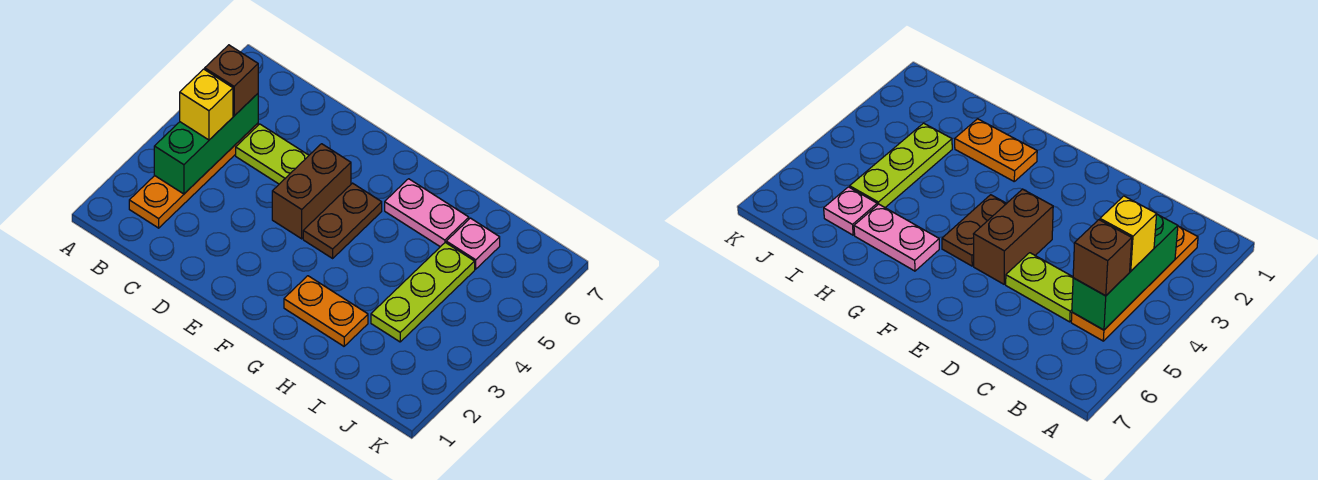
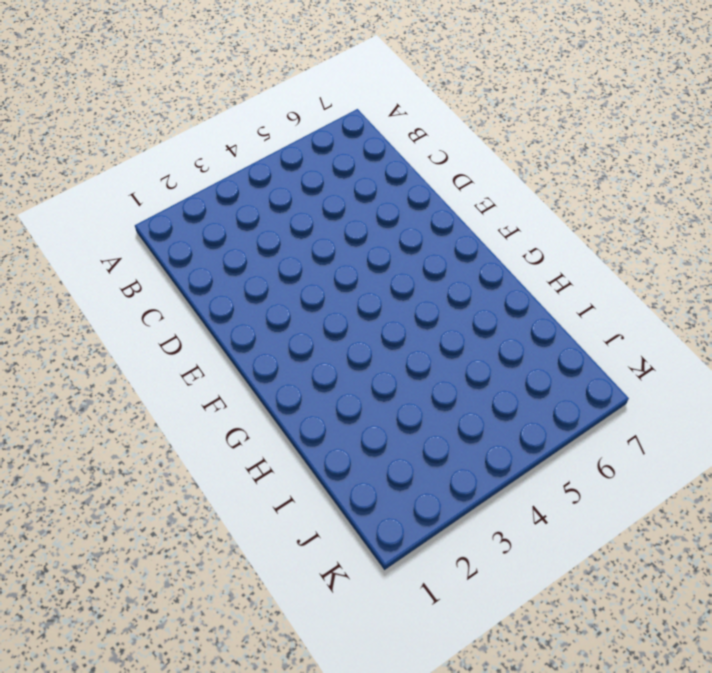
none -> orange 1x4 plate [129,123,258,228]
none -> lime 1x2 plate [236,124,309,184]

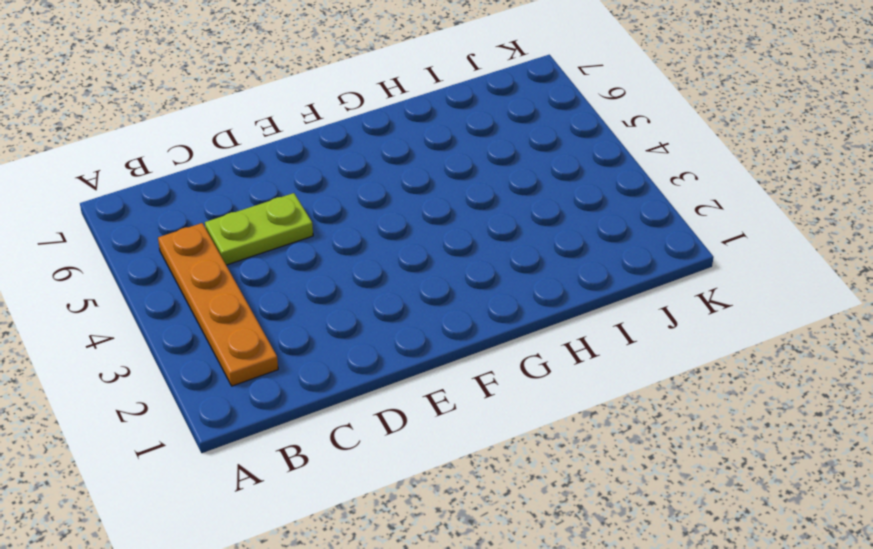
none -> brown 1x2 brick [272,144,351,239]
none -> brown 1x2 plate [303,183,382,258]

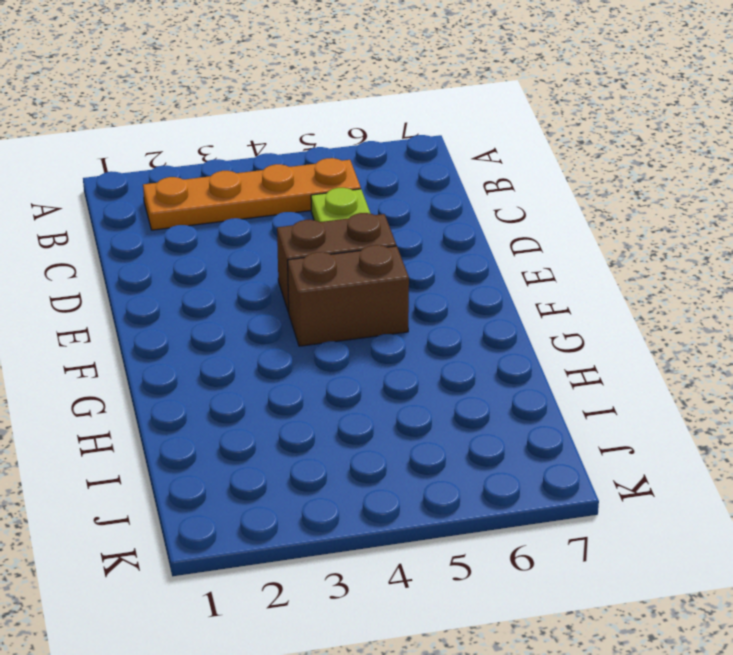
brown 1x2 brick [288,245,409,346] -> brown 1x2 plate [303,183,382,258]
none -> orange 1x2 plate [284,276,368,346]
none -> pink 1x2 plate [385,179,469,247]

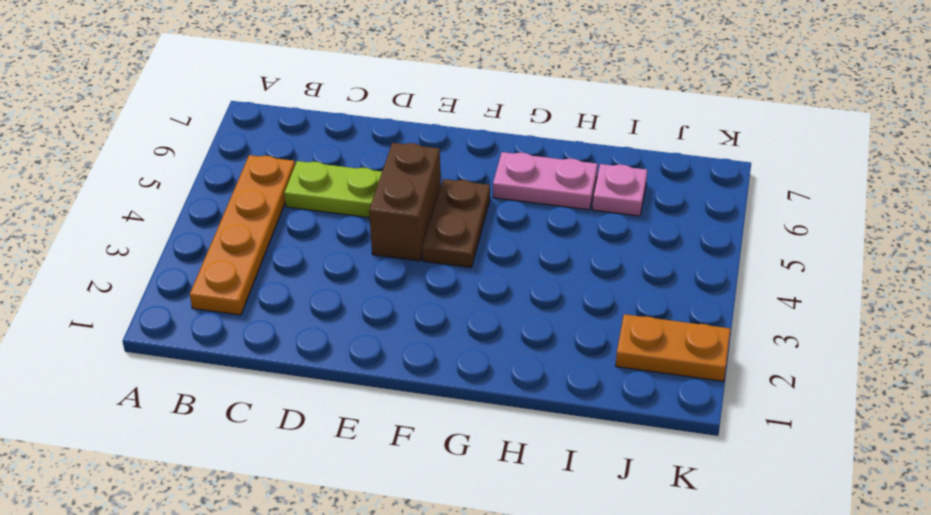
orange 1x2 plate [616,314,730,381] -> orange 1x2 plate moved to [284,276,368,346]
none -> lime 1x3 plate [371,243,475,342]
none -> green 1x3 brick [154,94,258,194]

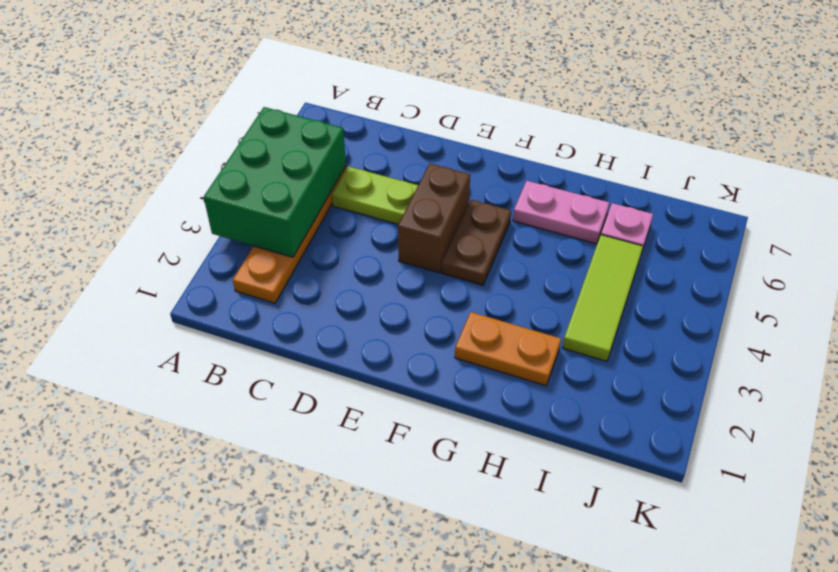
green 2x3 brick [204,107,346,257] -> green 1x3 brick [154,94,258,194]
lime 1x3 tile [562,235,643,361] -> lime 1x3 plate [371,243,475,342]
none -> yellow 1x1 brick [180,69,233,140]
none -> brown 1x1 brick [205,45,258,116]

